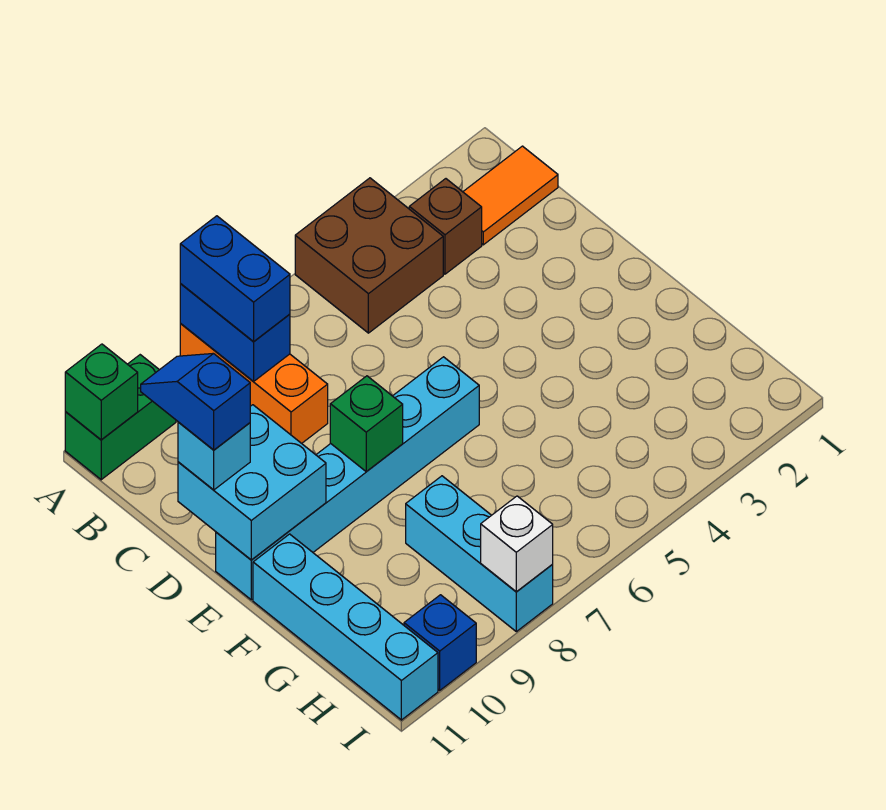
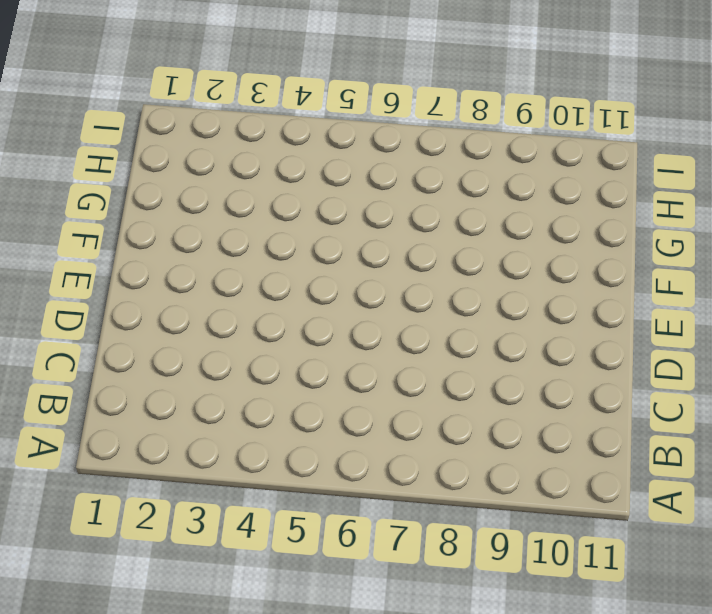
none -> brown 2x2 brick [295,178,443,333]
none -> orange 1x3 brick [180,323,328,443]
none -> green 1x2 brick [65,355,176,480]

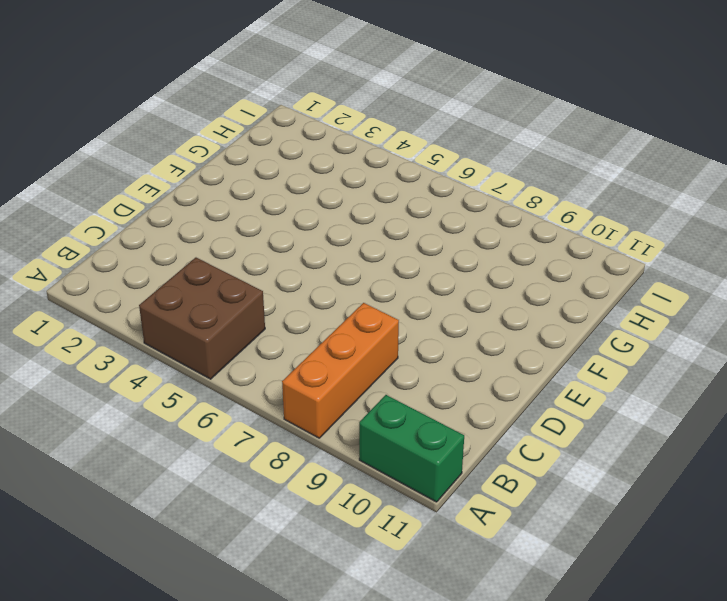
none -> orange 1x2 tile [463,146,558,245]
none -> brown 1x1 brick [409,179,482,274]
none -> cyan 1x6 brick [216,357,479,600]

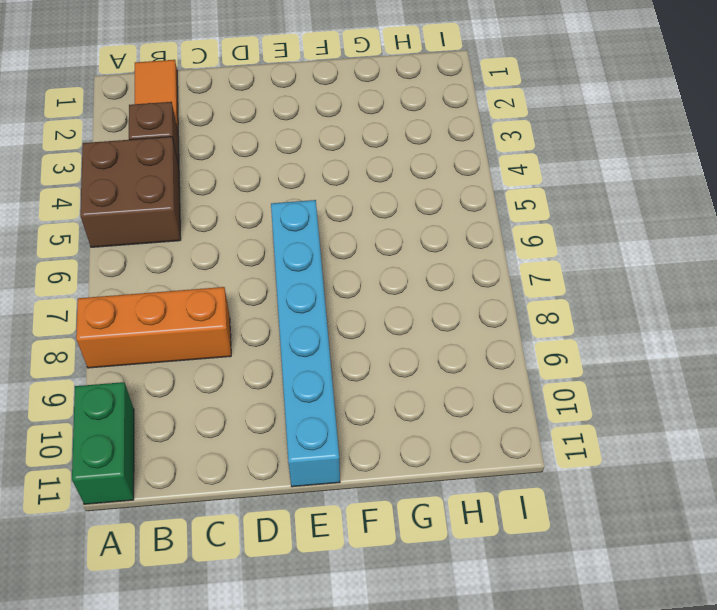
none -> cyan 1x4 brick [253,534,438,720]
none -> cyan 1x3 brick [406,476,553,632]
none -> blue 1x1 brick [404,595,476,690]

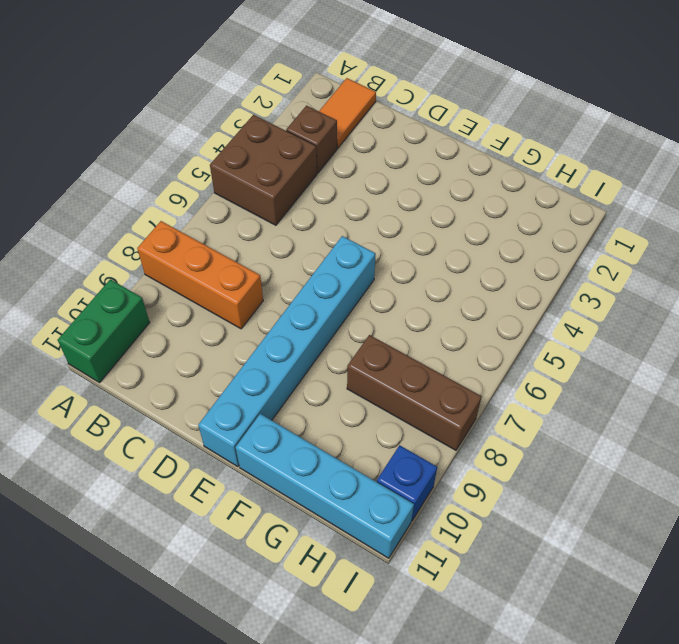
brown 1x3 brick [347,335,482,450] -> cyan 1x3 brick [406,476,553,632]
none -> blue 1x2 brick [180,284,290,382]
none -> green 1x1 brick [65,344,138,440]
none -> cyan 2x2 brick [178,405,326,560]

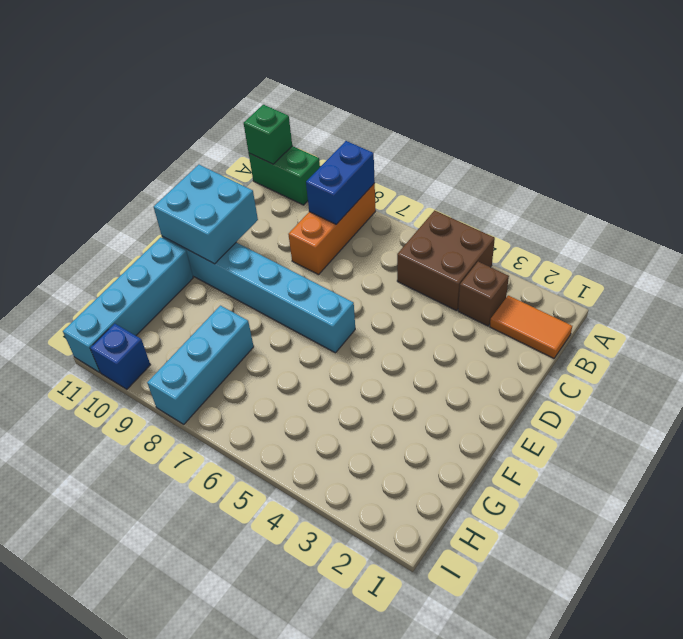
none -> green 1x1 brick [330,376,403,472]
none -> white 1x1 brick [481,496,553,592]
none -> blue 1x2 brick [180,216,290,341]

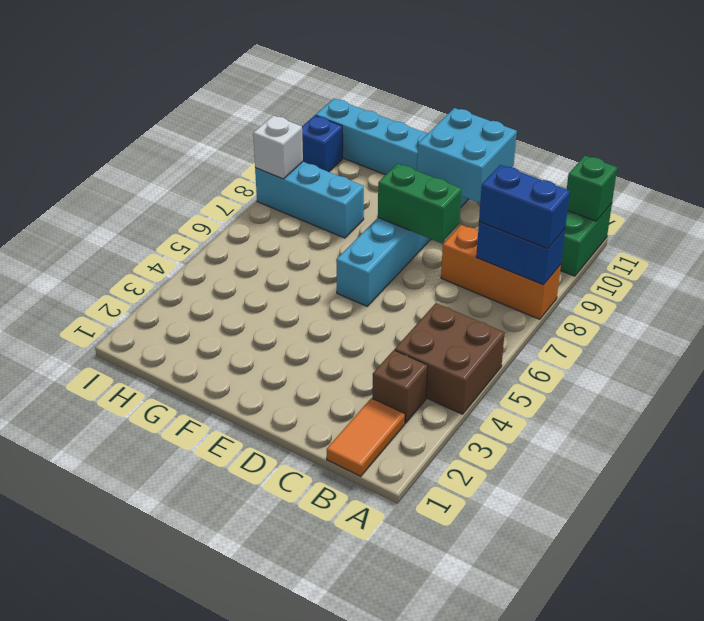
green 1x2 brick [378,163,462,243] -> green 1x1 brick [330,376,403,472]
none -> cyan 1x1 brick [178,422,250,490]
none -> blue 1x2 slope [141,354,250,450]

